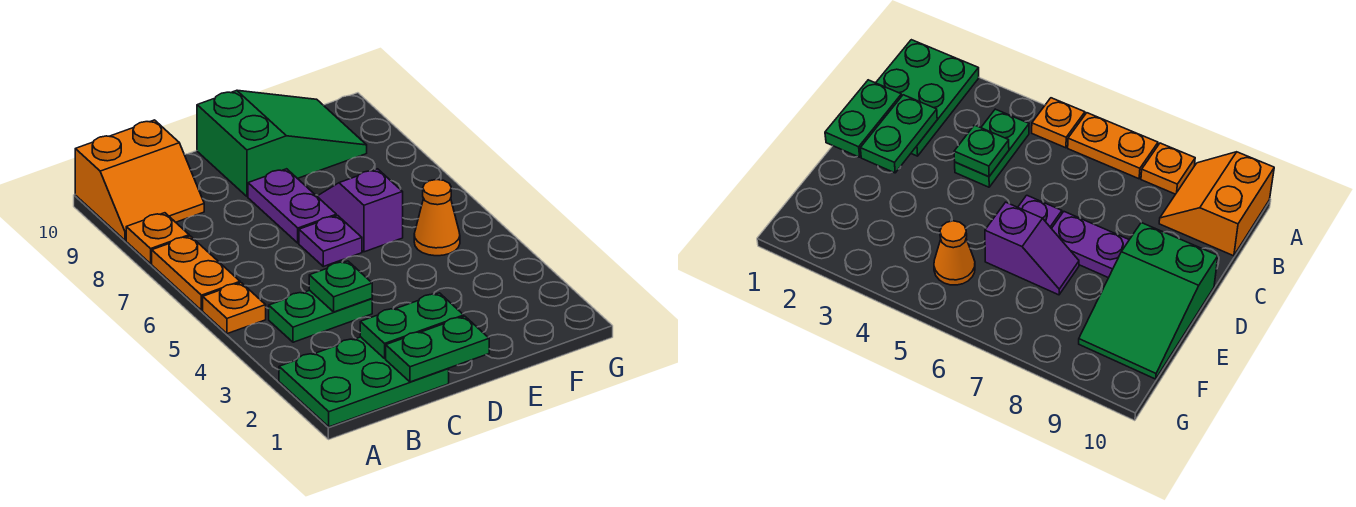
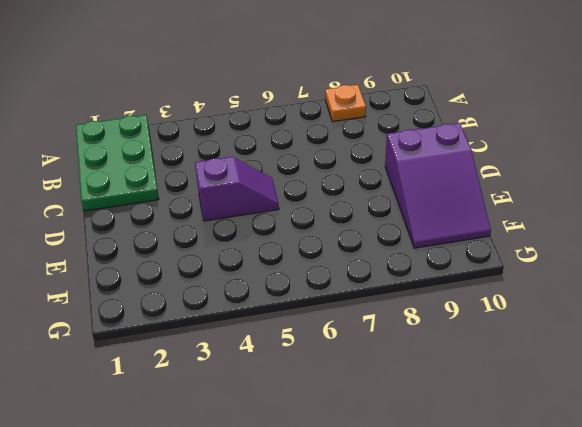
purple 1x2 slope [195,157,279,221] -> purple 1x2 slope moved to [317,169,403,252]
purple 2x3 slope [385,123,491,248] -> green 2x3 slope [197,90,367,197]
none -> orange 1x1 plate [203,283,266,334]
none -> orange 1x2 plate [152,236,240,310]
none -> orange 2x2 slope [75,120,204,240]

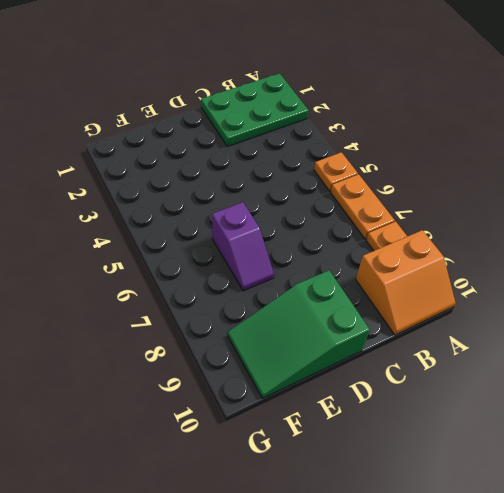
orange 2x2 slope [356,230,456,335] -> orange 2x2 slope turned to [75,120,204,240]
none -> green 1x2 plate [269,290,372,342]
none -> purple 1x1 plate [299,215,362,266]
none -> purple 1x2 plate [248,169,336,243]

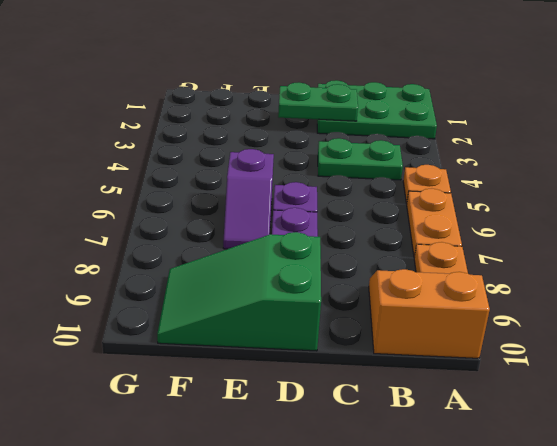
none -> orange 1x1 cone [414,180,460,256]
none -> green 1x2 plate [386,316,489,382]
none -> green 1x1 plate [309,261,372,312]

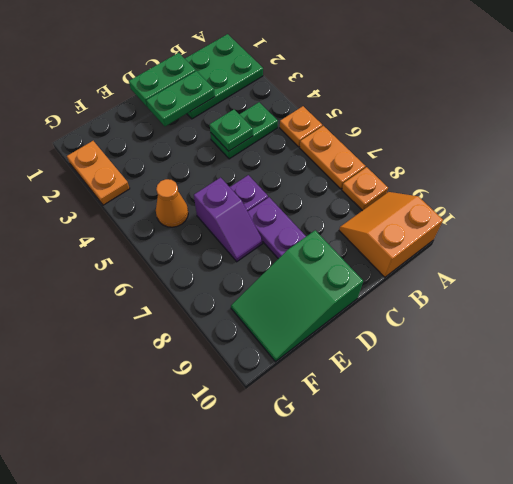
orange 1x2 plate [67,141,130,205] -> none

